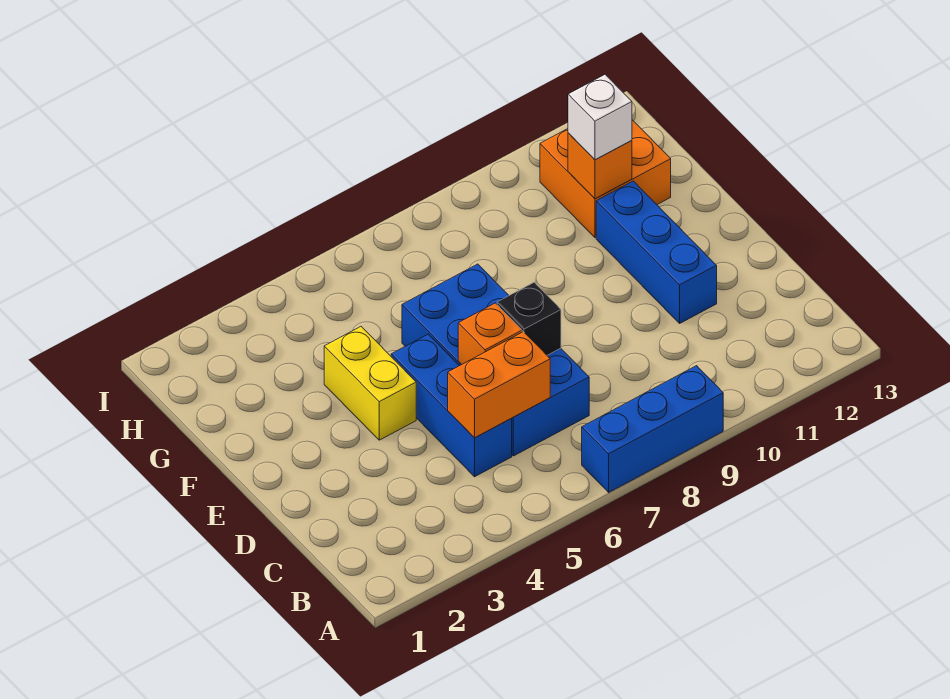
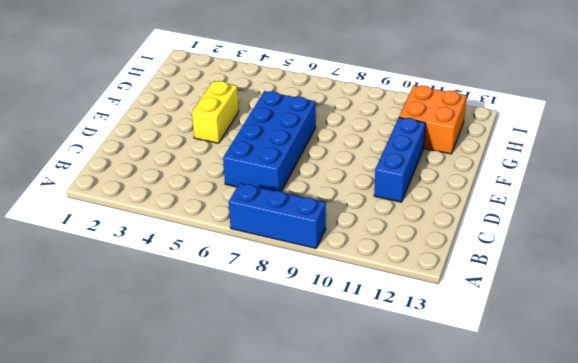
none -> blue 1x3 brick [391,334,512,477]
none -> orange 1x2 brick [448,332,550,438]

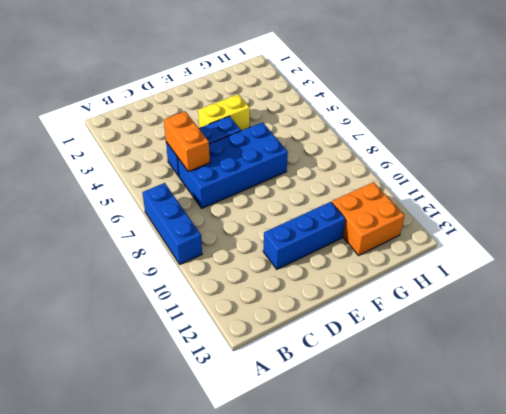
none -> orange 1x1 brick [458,303,522,365]
none -> black 1x1 brick [497,282,561,355]

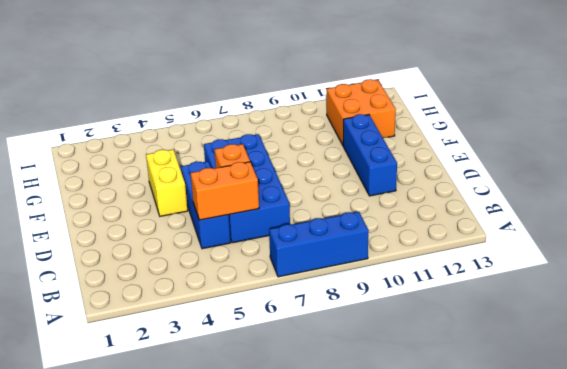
none -> black 1x1 brick [497,282,561,355]
none -> orange 1x1 brick [568,133,632,199]

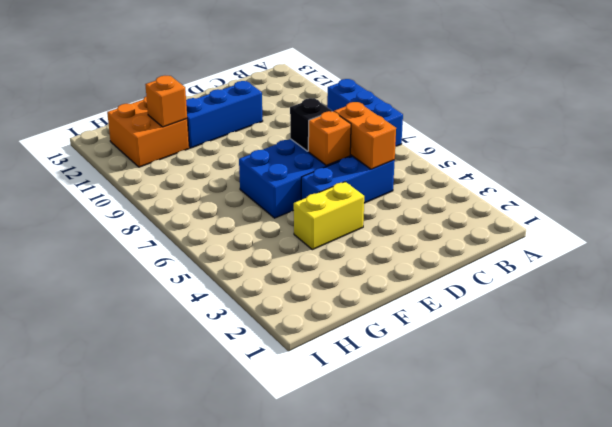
none -> white 1x1 brick [568,75,632,160]

